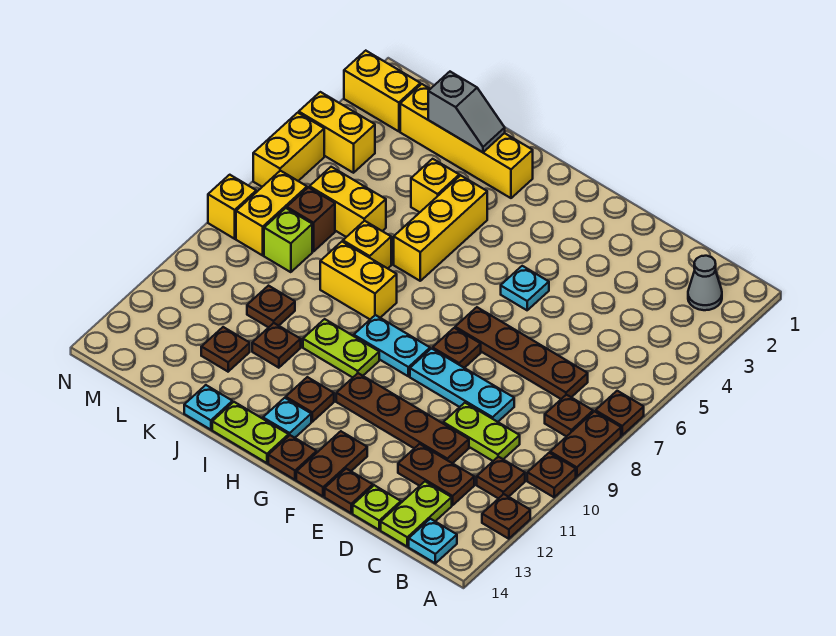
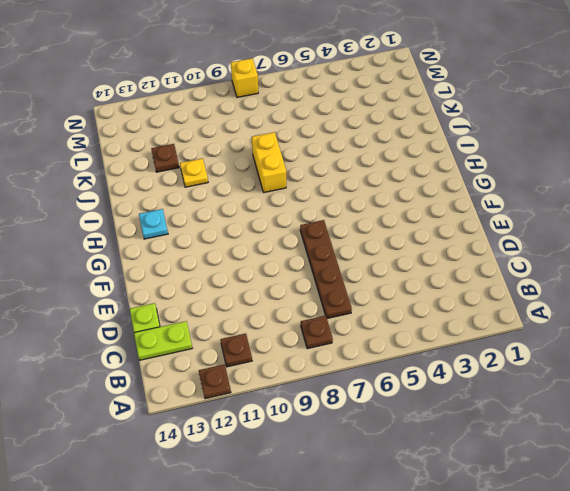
yellow 1x1 plate [180,158,208,187] -> brown 1x1 plate [252,323,301,368]
none -> brown 1x1 plate [596,391,644,435]
none -> brown 1x2 plate [550,411,621,477]
none -> brown 1x1 plate [527,453,576,497]
none -> grey 1x1 cone [688,256,722,310]

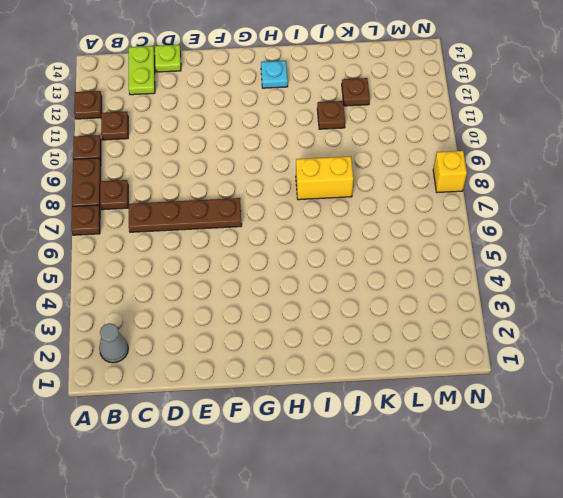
none -> cyan 1x1 plate [409,519,457,563]
none -> lime 1x2 plate [443,403,520,461]
none -> brown 1x2 plate [398,444,474,505]
none -> cyan 1x3 plate [410,349,514,422]

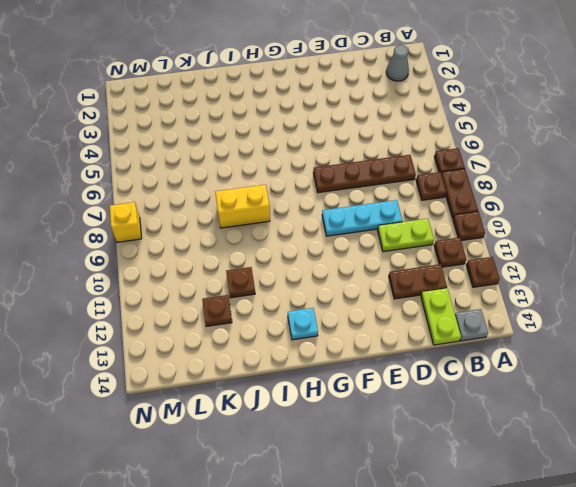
grey 1x1 plate [455,309,488,341] -> cyan 1x1 plate [409,519,457,563]
none -> brown 1x4 plate [336,373,469,463]
none -> lime 1x1 plate [353,485,401,530]
none -> brown 1x1 plate [325,469,373,513]
none -> cyan 1x1 plate [501,266,549,310]

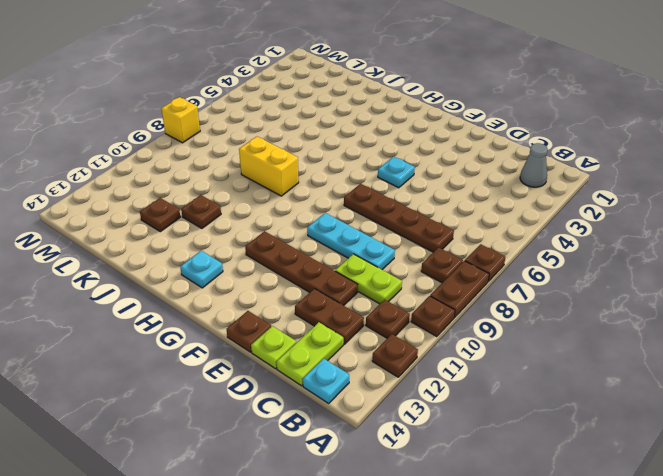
none -> brown 1x1 plate [433,328,481,368]
none -> brown 1x2 plate [296,431,367,496]
none -> cyan 1x2 plate [354,315,430,376]
none -> brown 1x1 plate [268,435,317,480]

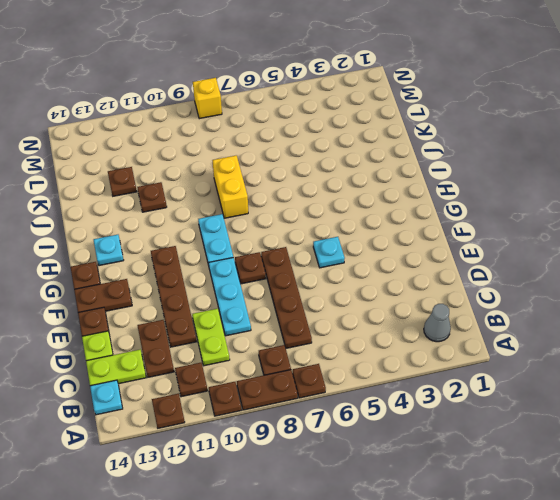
none -> lime 1x2 plate [303,319,379,378]
none -> brown 1x1 plate [286,377,334,422]
none -> lime 1x2 plate [212,402,289,463]
none -> yellow 1x4 brick [400,84,533,198]

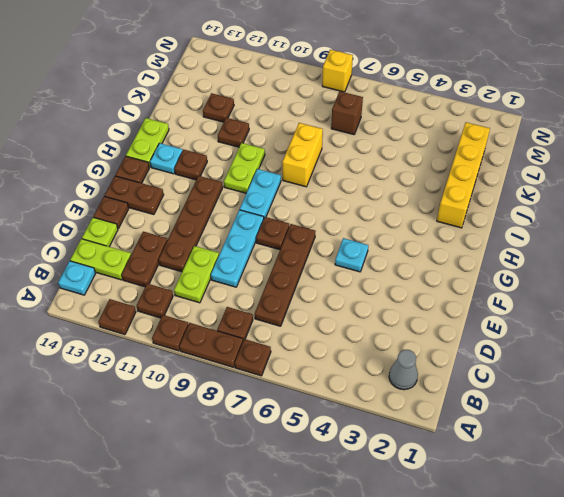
none -> yellow 1x3 brick [394,175,487,281]
none -> yellow 1x1 brick [411,159,459,212]
none -> yellow 1x1 brick [343,221,391,268]
none -> cyan 1x1 plate [184,385,232,430]

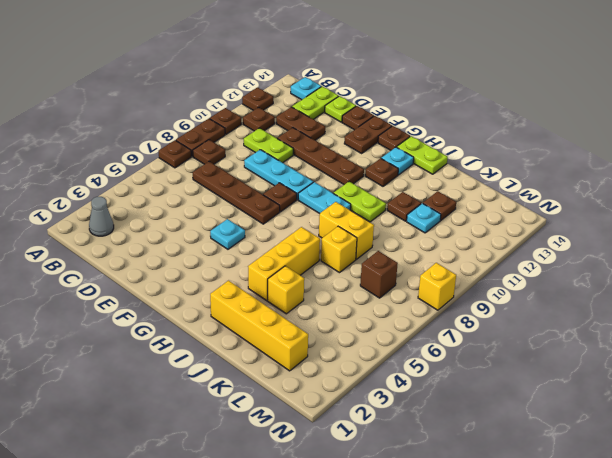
cyan 1x1 plate [407,203,441,233] -> cyan 1x1 plate moved to [184,385,232,430]
none -> yellow 1x2 brick [309,167,386,237]
none -> brown 1x1 plate [247,286,295,328]
none -> lime 1x1 brick [264,208,312,272]
none -> yellow 1x2 brick [344,51,420,131]

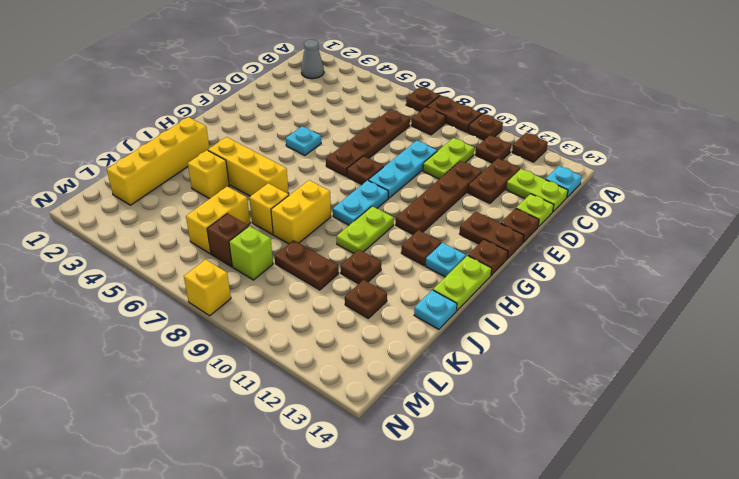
brown 1x2 plate [275,240,339,290] -> brown 1x1 plate [247,286,295,328]
none -> yellow 1x2 brick [344,51,420,131]
none -> yellow 1x2 brick [299,92,375,173]
none -> yellow 1x2 brick [236,171,307,255]
none -> yellow 1x2 brick [253,113,324,187]

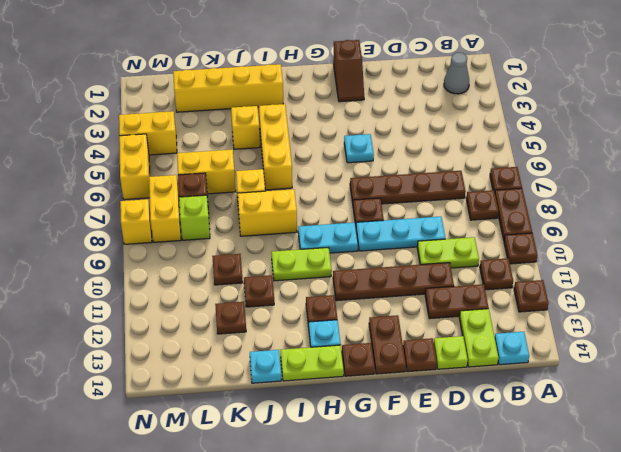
brown 1x2 slope [333,40,364,102] -> none
none -> yellow 1x2 brick [344,51,420,131]
none -> grey 1x2 slope [428,72,505,152]

